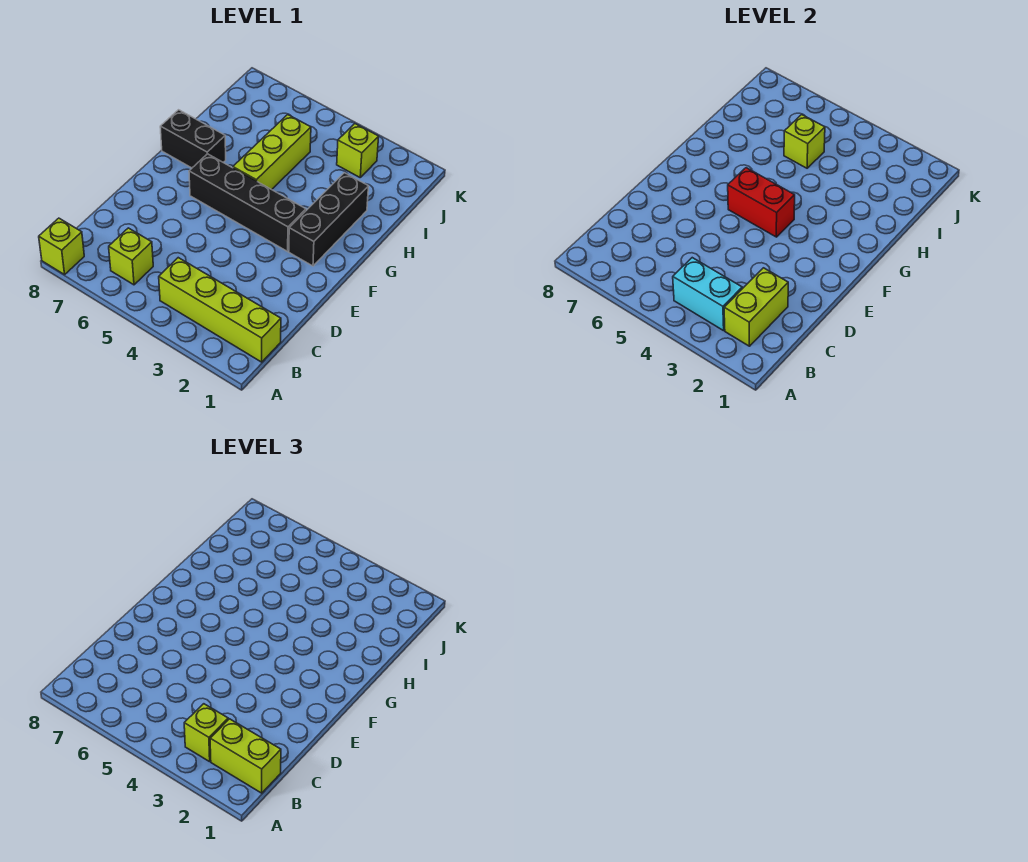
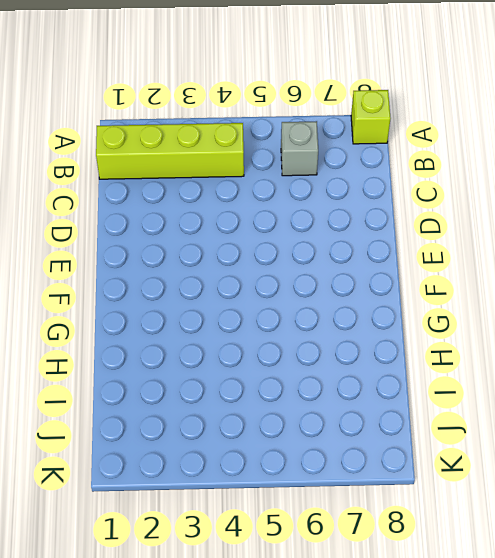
grey 1x1 brick [281,121,318,176] -> lime 1x1 brick [109,228,153,285]
none -> black 1x3 brick [289,173,369,266]
none -> black 1x4 brick [189,154,306,251]
none -> lime 1x3 brick [233,115,311,190]

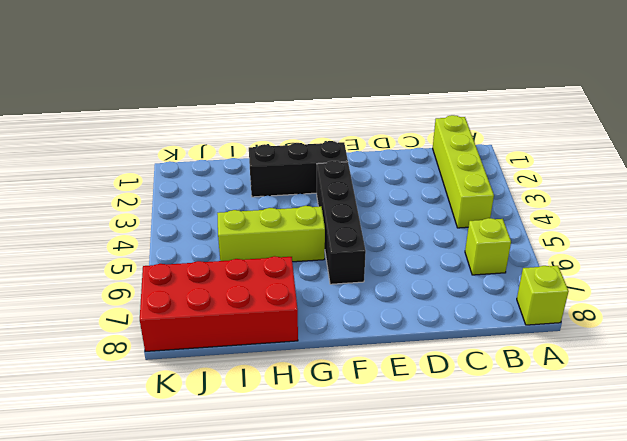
red 2x4 brick [140,256,298,352] -> none
none -> black 1x2 brick [160,110,226,168]
none -> lime 1x1 brick [337,124,379,177]
none -> lime 1x2 brick [724,268,788,346]

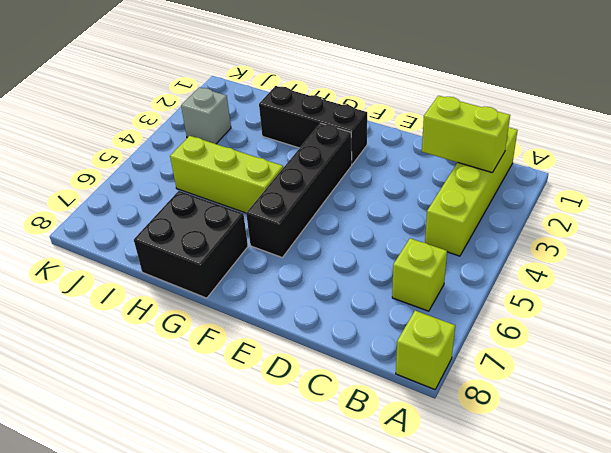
black 2x2 brick [134,191,248,298] -> black 1x2 brick [160,110,226,168]
grey 1x1 brick [181,87,231,144] -> lime 1x1 brick [337,124,379,177]
none -> cyan 1x2 brick [673,258,742,331]
none -> red 1x2 brick [728,168,795,237]
none -> lime 1x1 brick [784,115,825,168]

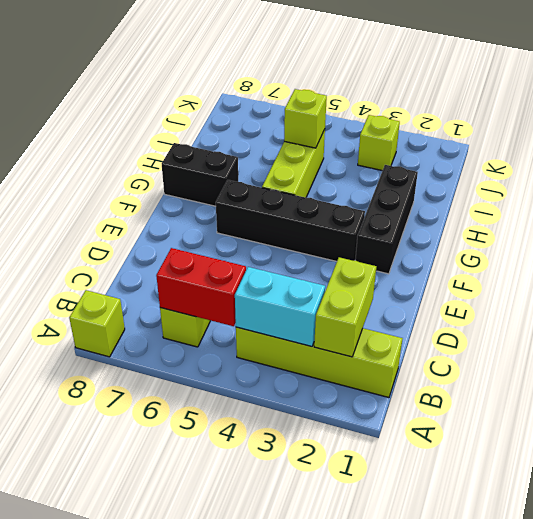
red 1x2 brick [156,248,246,326] -> red 1x2 brick moved to [728,168,795,237]
none -> lime 1x2 brick [210,719,281,793]
none -> lime 1x1 brick [184,704,228,762]

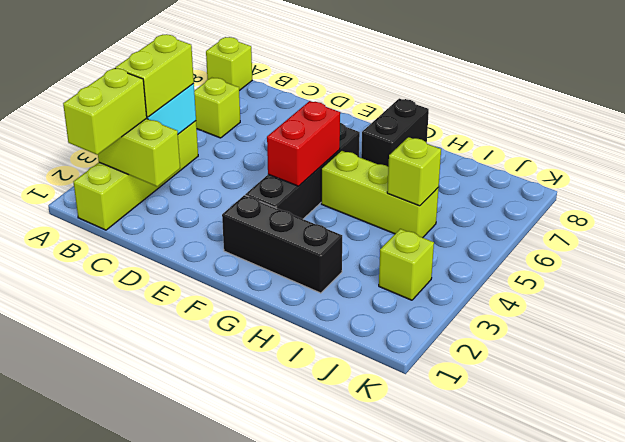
lime 1x2 brick [115,34,194,117] -> lime 1x1 brick [184,704,228,762]

